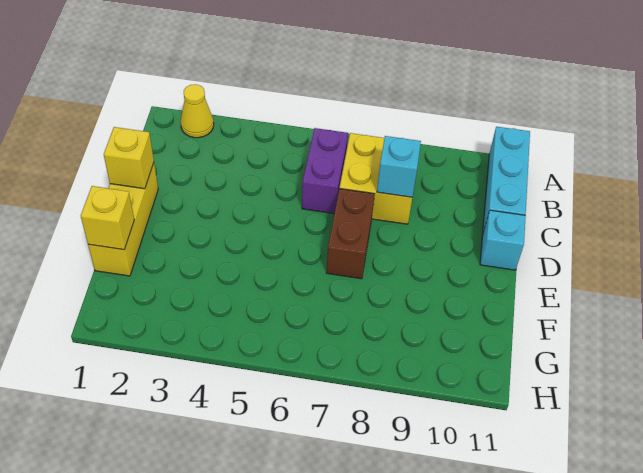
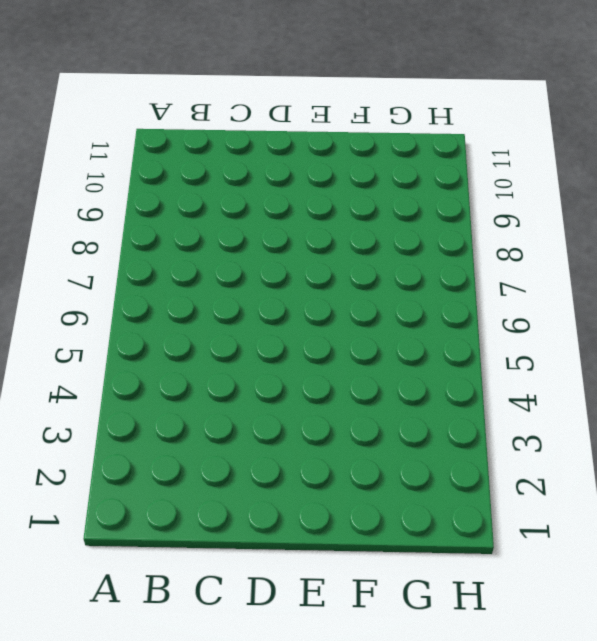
none -> yellow 1x1 cone [181,84,214,138]
none -> cyan 1x3 brick [483,127,530,232]

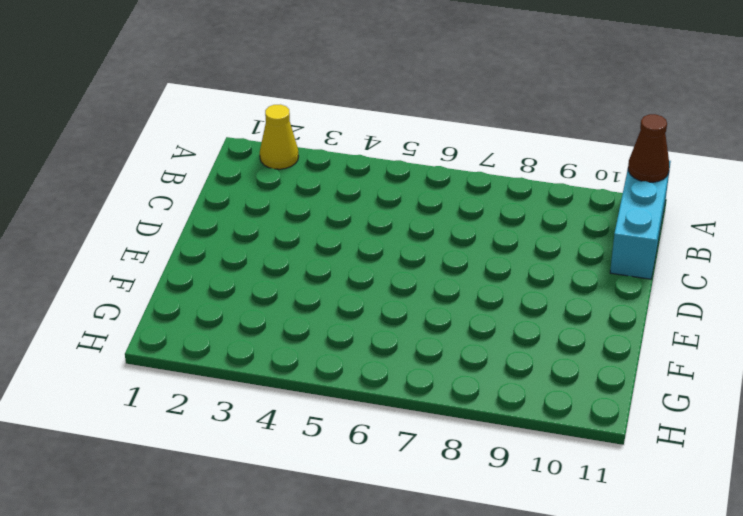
brown 1x1 cone [628,114,669,182] -> none
none -> purple 1x2 brick [302,128,348,214]
none -> yellow 2x2 brick [340,133,412,224]

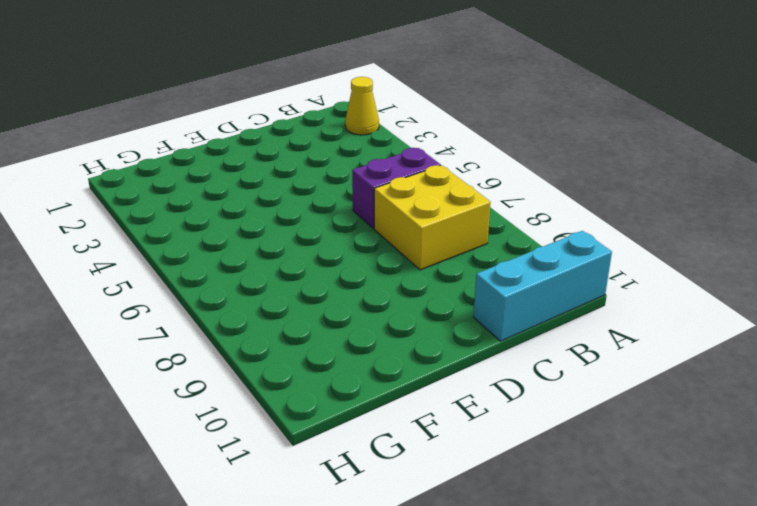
none -> yellow 1x3 brick [88,163,158,276]
none -> brown 1x2 brick [326,189,375,279]

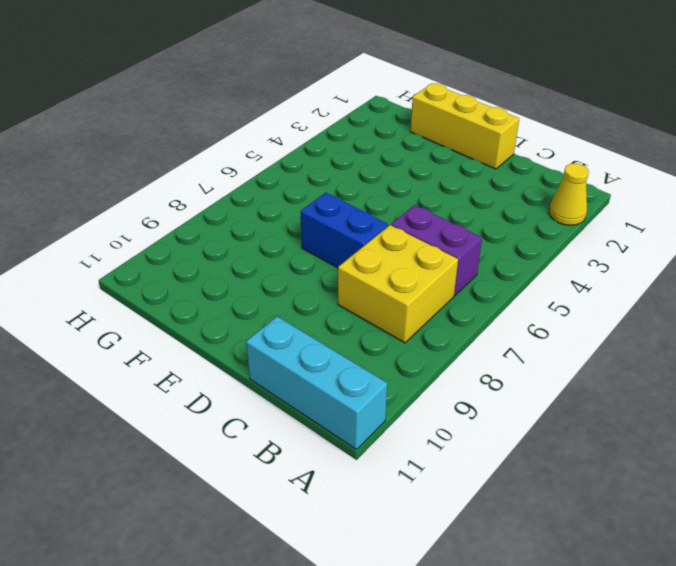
blue 1x2 brick [301,193,388,268] -> brown 1x2 brick [326,189,375,279]
none -> cyan 1x1 brick [480,210,526,270]
none -> cyan 1x1 brick [377,136,421,197]

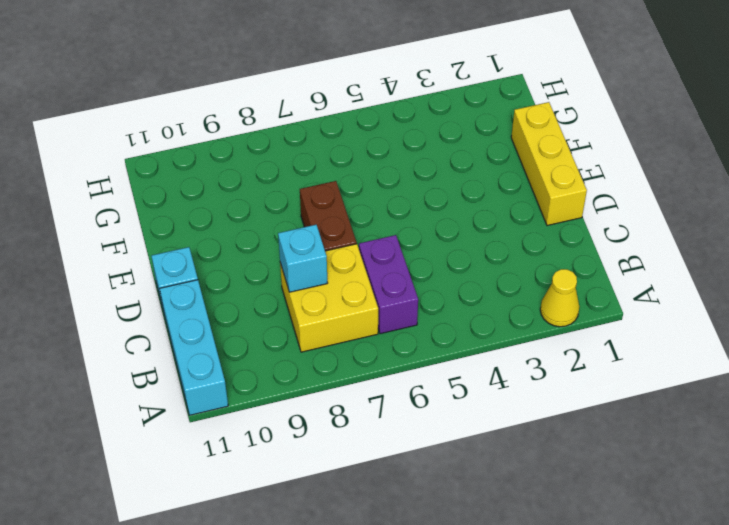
none -> yellow 1x1 brick [104,127,154,189]
none -> yellow 1x1 brick [81,186,134,250]

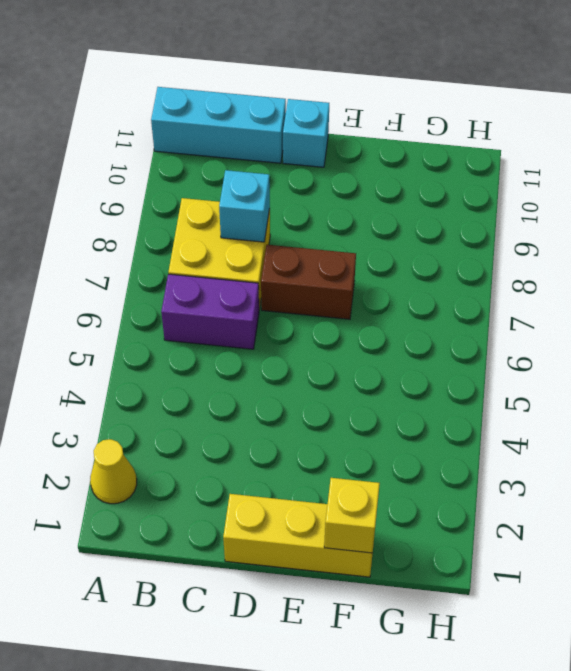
none -> yellow 1x1 brick [104,127,154,189]

